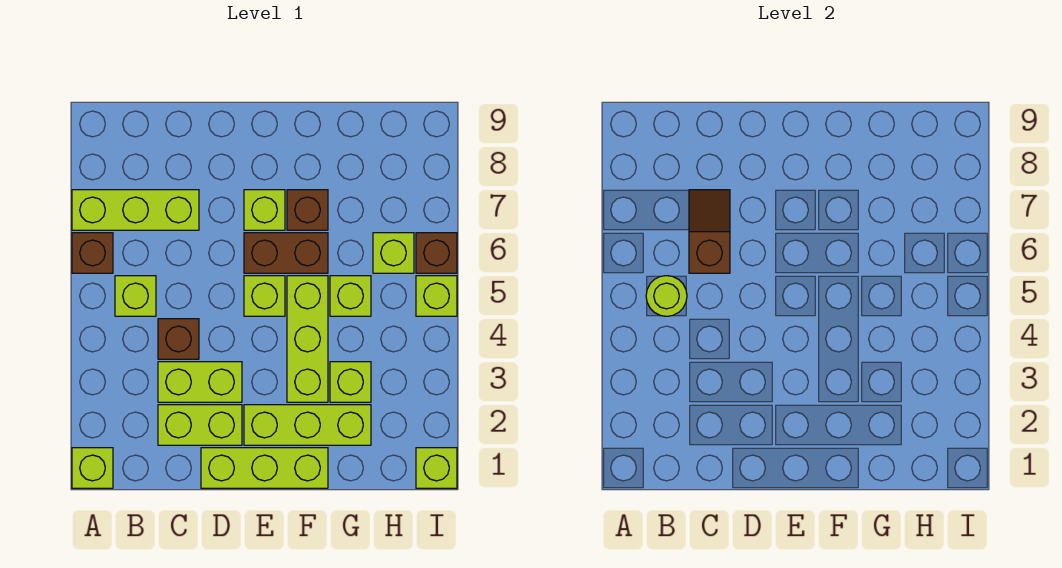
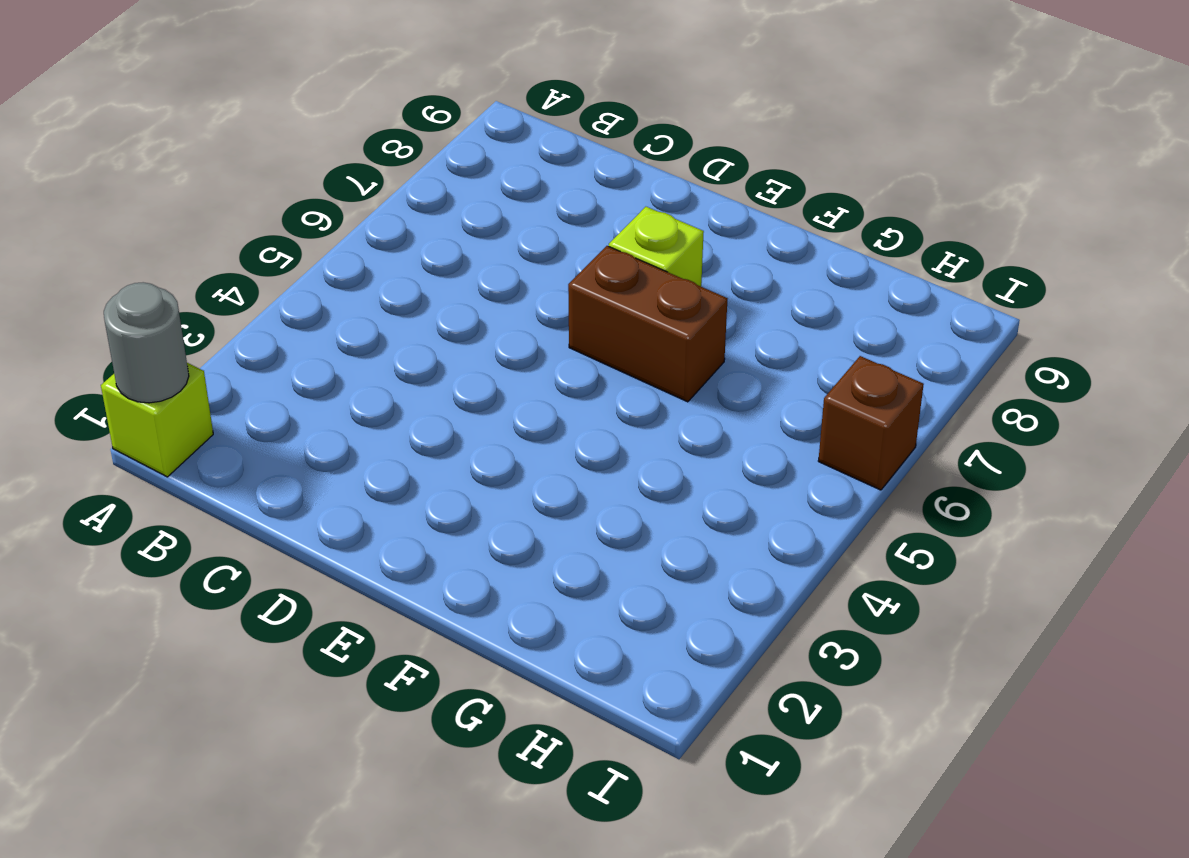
grey 1x1 round brick [104,282,189,403] -> none
none -> brown 1x1 brick [72,233,113,273]
none -> lime 1x3 brick [72,190,199,230]
none -> lime 1x1 brick [115,276,156,316]

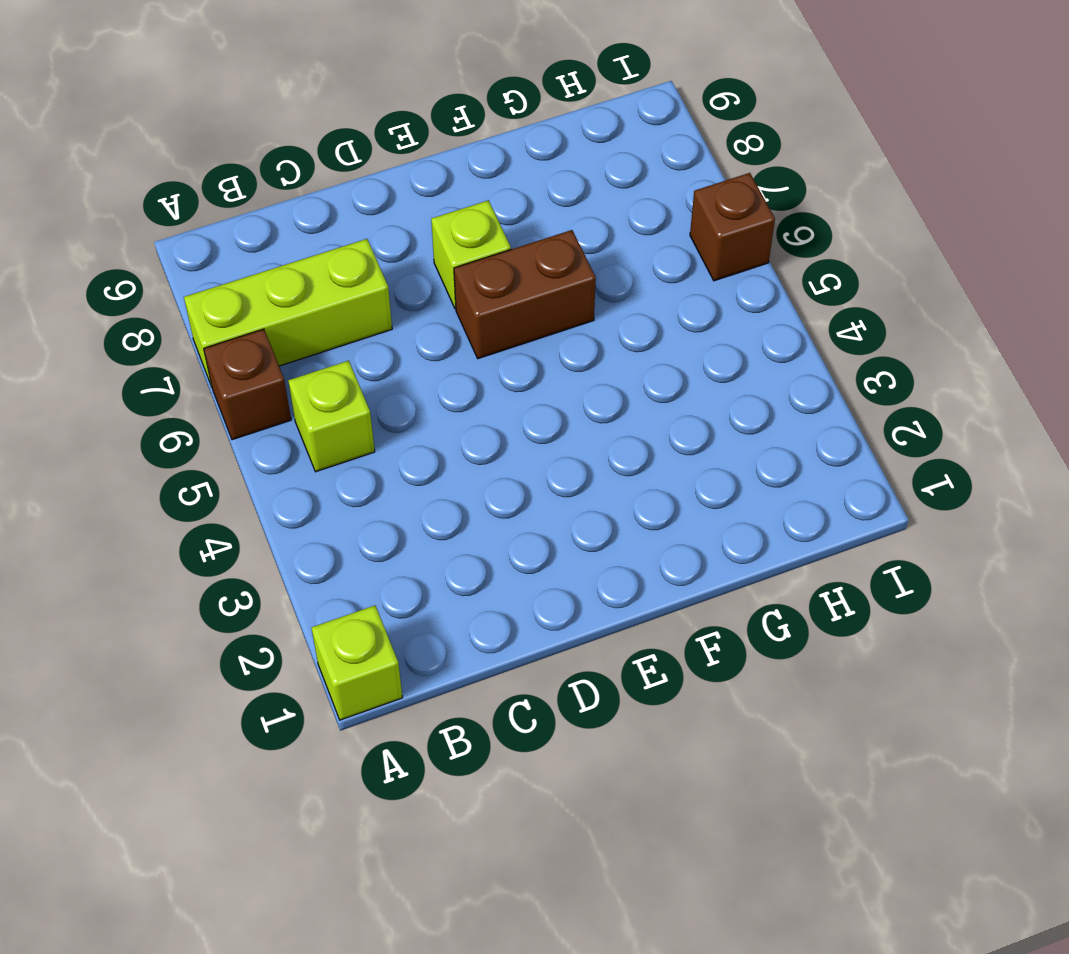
none -> lime 1x2 brick [158,405,242,445]
none -> lime 1x2 brick [158,362,242,402]
none -> brown 1x1 brick [158,319,199,359]

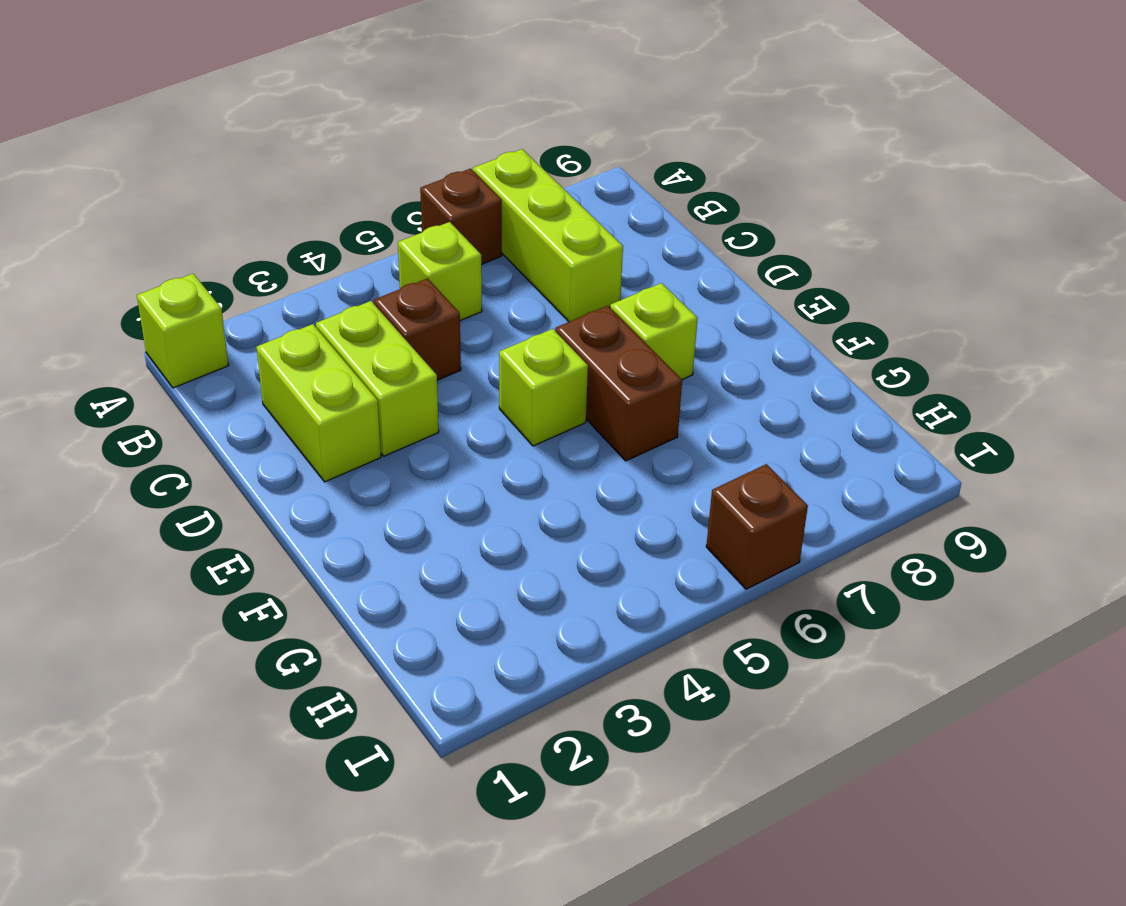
none -> lime 1x3 brick [201,448,328,488]
none -> lime 1x3 brick [244,405,371,445]
none -> lime 1x3 brick [287,276,328,402]

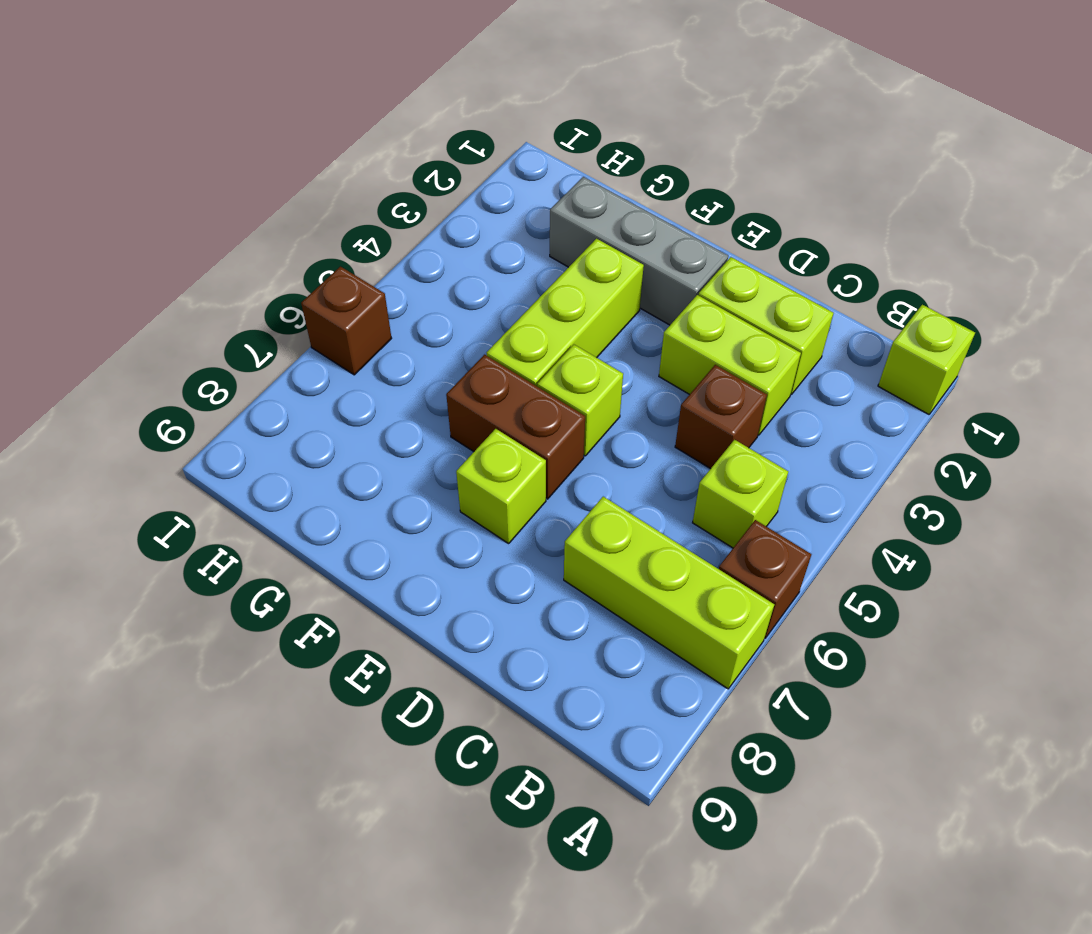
grey 1x3 brick [550,177,728,325] -> lime 1x3 brick [244,405,371,445]
none -> lime 1x3 brick [201,448,328,488]
none -> brown 1x1 brick [287,190,328,230]
none -> lime 1x1 brick [330,362,371,402]

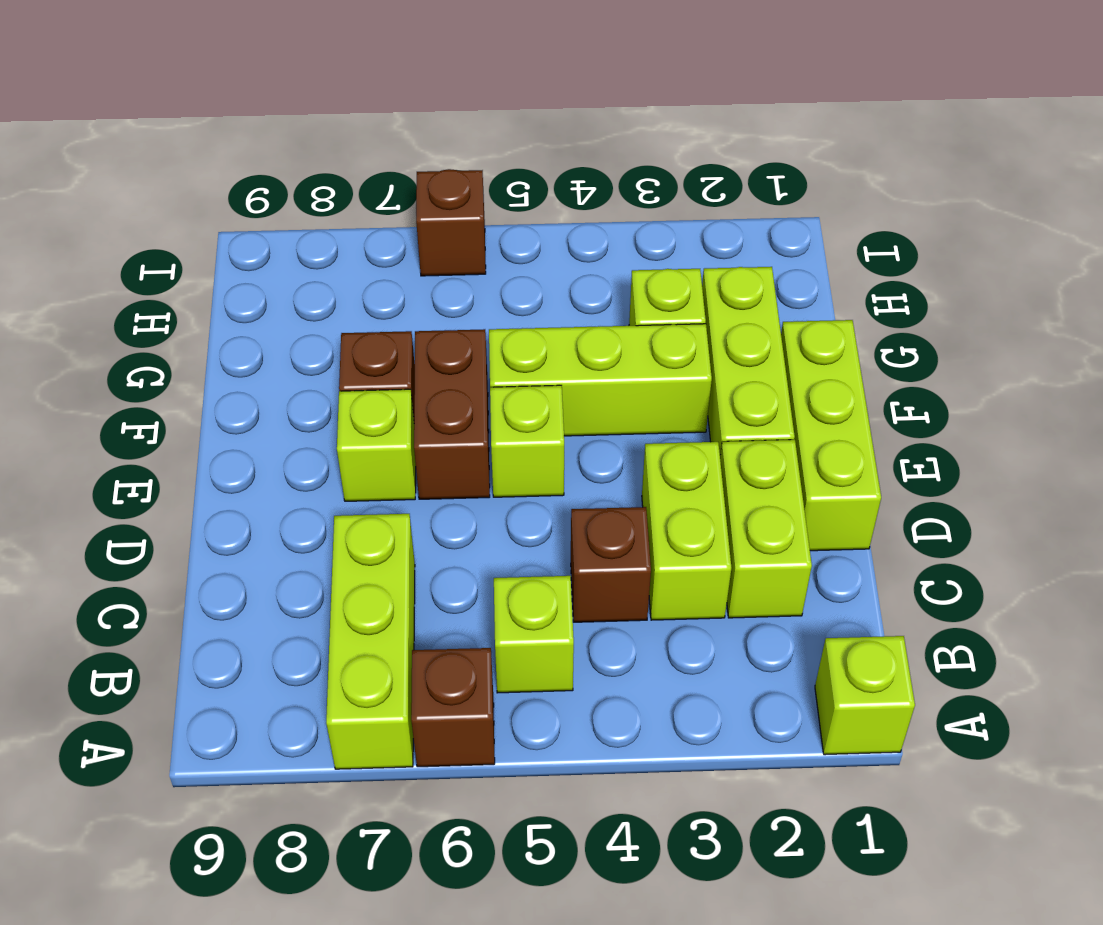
none -> lime 1x1 brick [330,276,371,316]
none -> lime 1x1 brick [373,233,414,273]
none -> lime 1x1 brick [416,448,457,488]

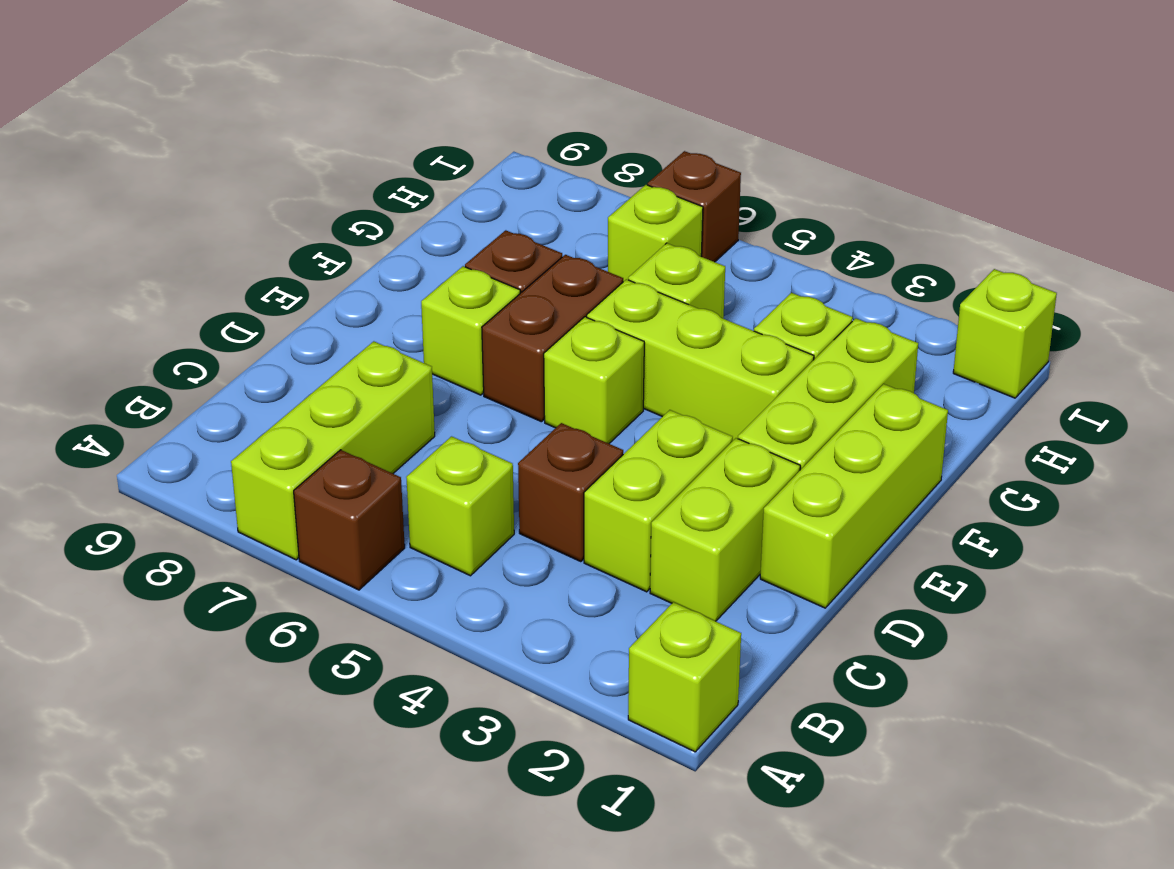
none -> lime 1x1 brick [416,276,457,316]
none -> lime 1x1 round brick [646,276,687,316]
none -> brown 1x2 slope [689,190,730,273]

